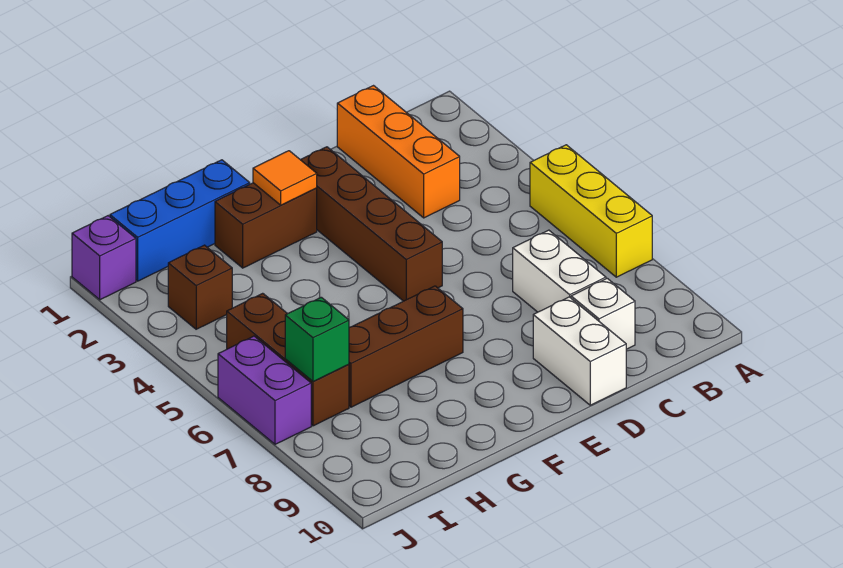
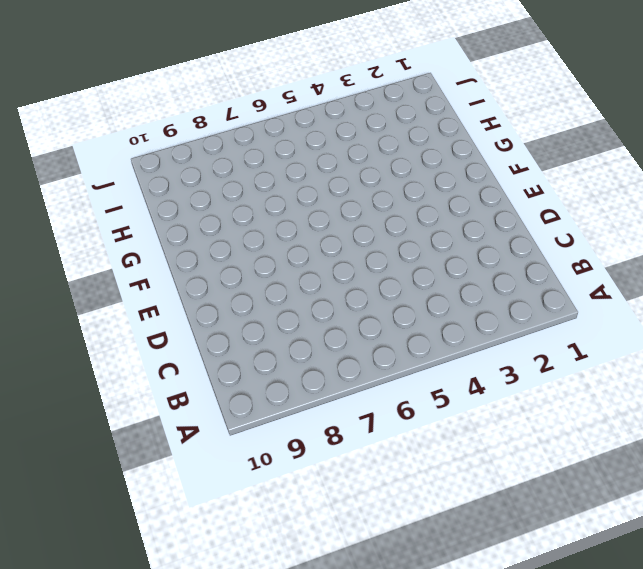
none -> yellow 1x3 brick [530,145,652,277]
none -> orange 1x3 brick [337,86,460,218]
none -> white 1x2 brick [513,230,606,312]

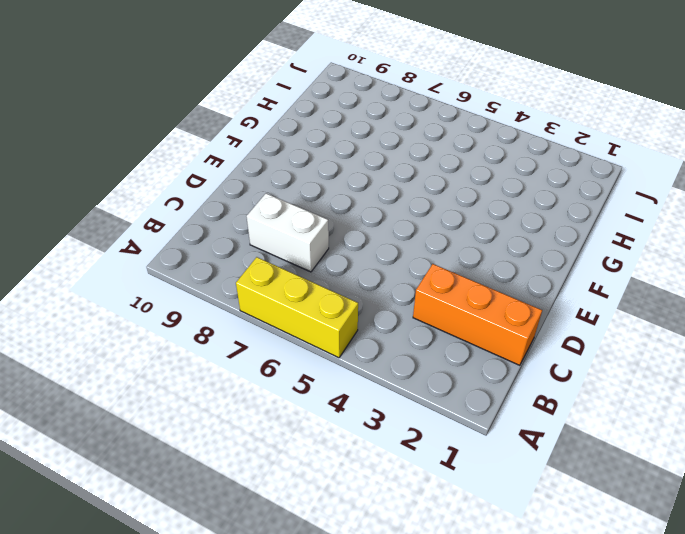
none -> white 1x1 brick [571,278,635,349]
none -> white 1x2 brick [533,297,626,405]
none -> brown 1x4 brick [301,147,442,301]

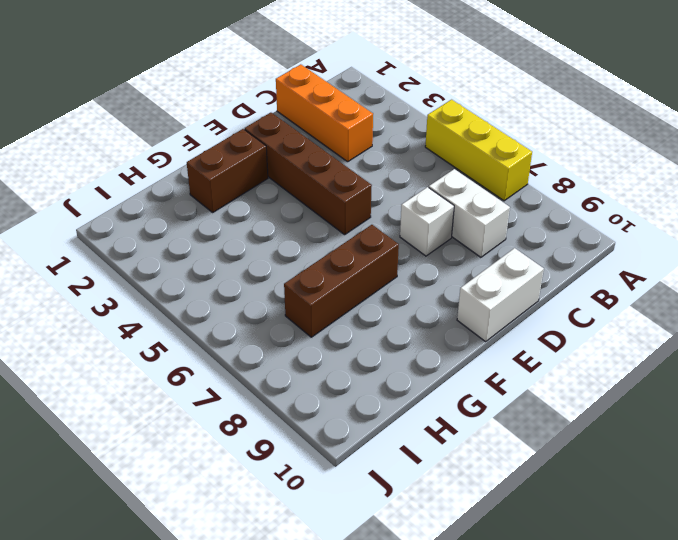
white 1x1 brick [400,187,454,256] -> white 1x1 brick moved to [571,278,635,349]
white 1x2 brick [457,248,544,342] -> white 1x2 brick turned to [533,297,626,405]
none -> blue 1x3 brick [110,160,250,281]
none -> brown 1x1 brick [168,245,232,329]
none -> brown 1x3 brick [227,293,349,426]

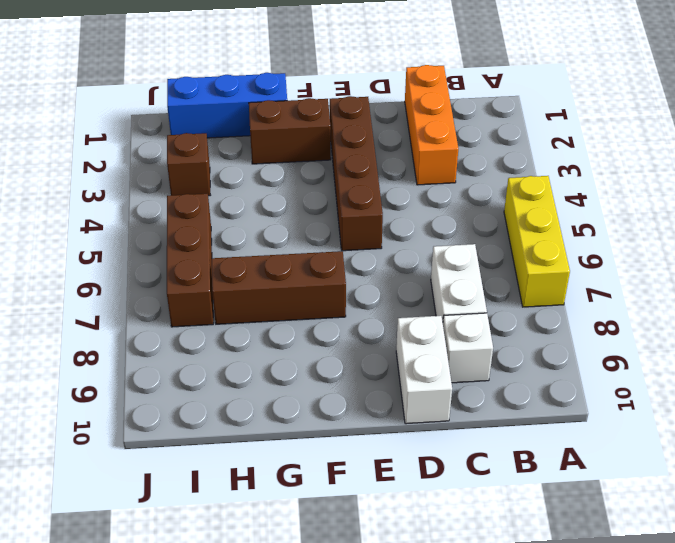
none -> purple 1x1 brick [72,216,136,300]
none -> purple 1x2 brick [218,336,311,444]
none -> orange 1x1 tile [253,151,317,205]

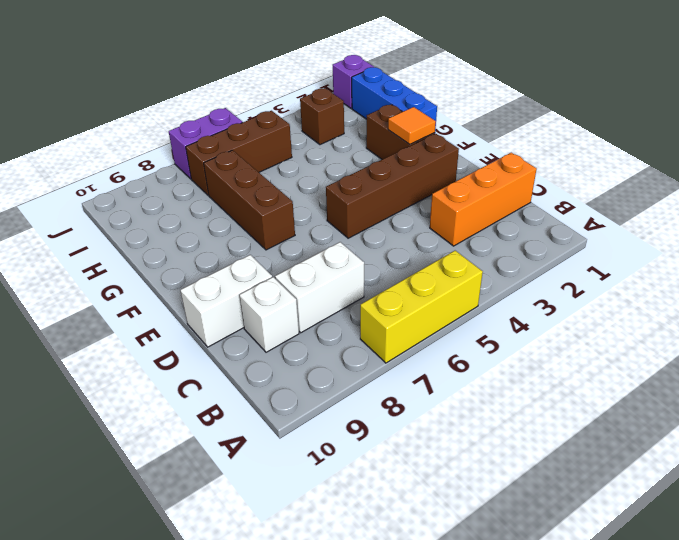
none -> green 1x1 brick [285,297,349,382]

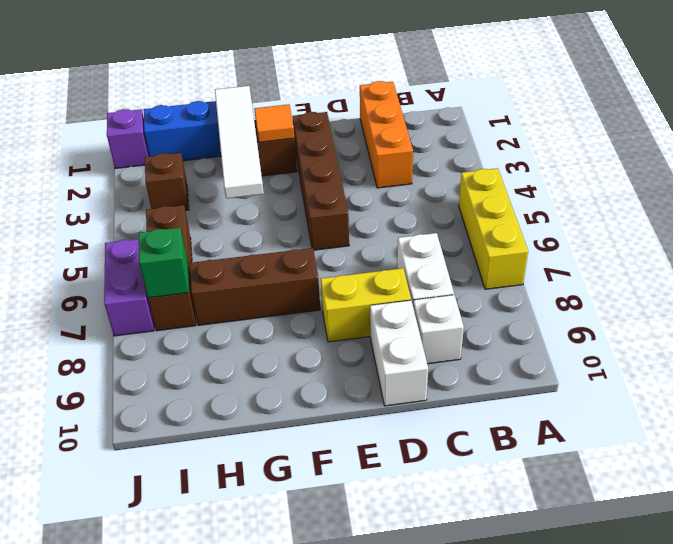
yellow 1x2 brick [321,268,411,342] -> none
white 1x4 tile [215,86,264,198] -> none

